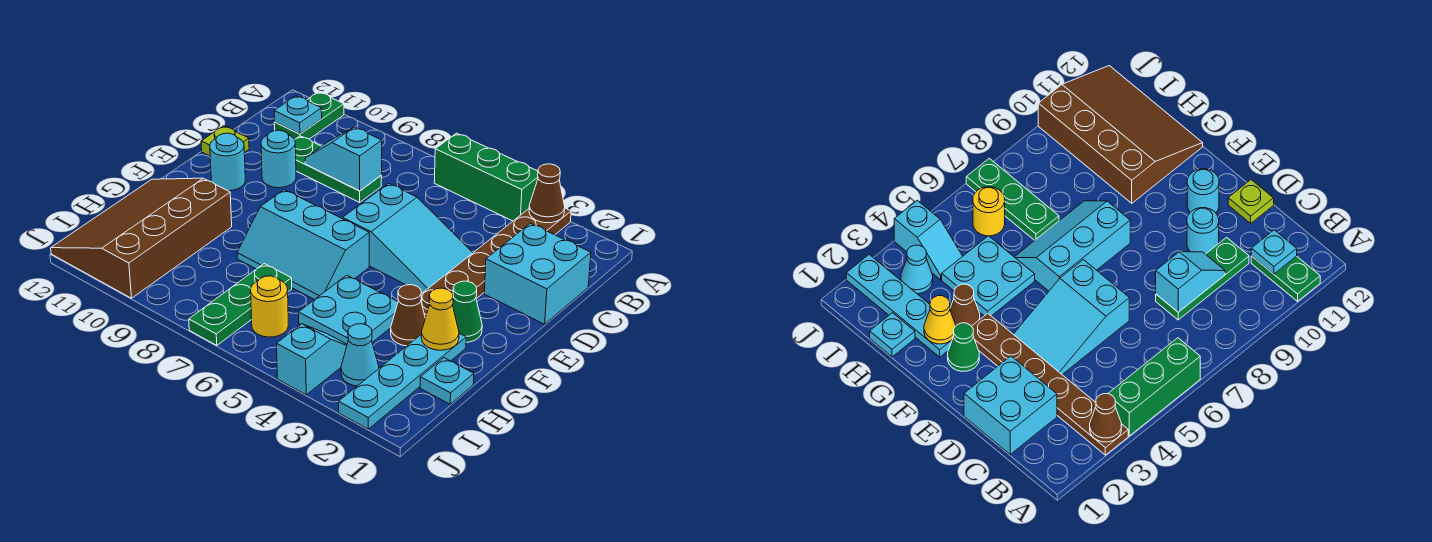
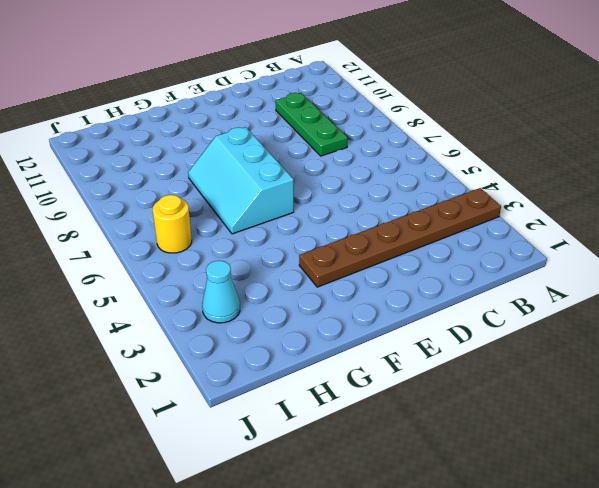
none -> green 1x3 brick [434,133,538,221]
none -> green 1x2 plate [274,92,344,139]
none -> cyan 2x2 brick [484,223,591,324]

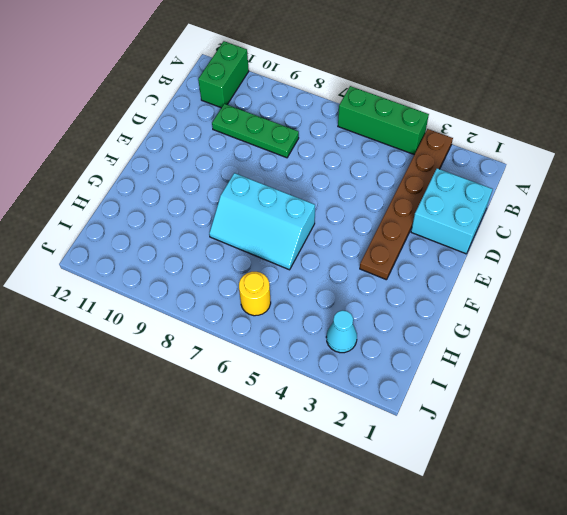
green 1x2 brick [198,41,249,108] -> green 1x2 plate [274,92,344,139]
none -> cyan 2x3 slope [343,183,473,293]
none -> cyan 1x1 round brick [261,130,296,188]
none -> lime 1x1 plate [201,126,249,156]

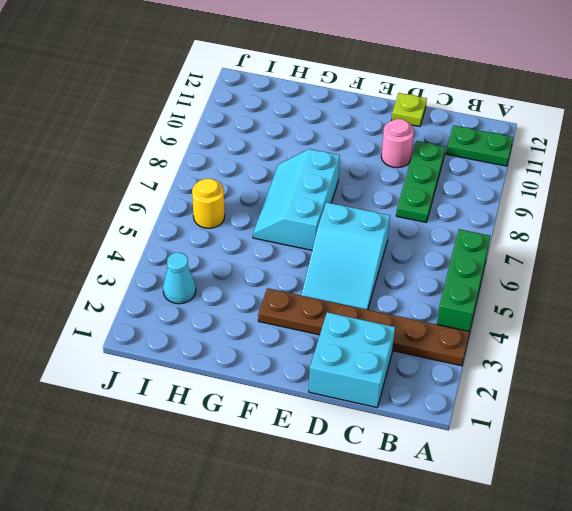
pink 1x1 round brick [381,119,414,168] -> cyan 1x1 round brick [261,130,296,188]
none -> cyan 1x1 round brick [210,133,245,191]
none -> green 1x1 cone [452,281,482,342]
none -> cyan 1x4 plate [339,333,466,429]

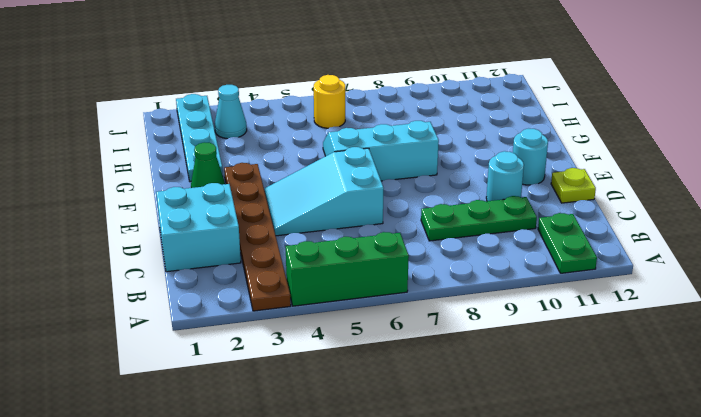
none -> brown 1x1 cone [391,285,425,346]
none -> cyan 2x2 plate [298,275,398,344]
none -> brown 3x4 slope [51,178,232,298]

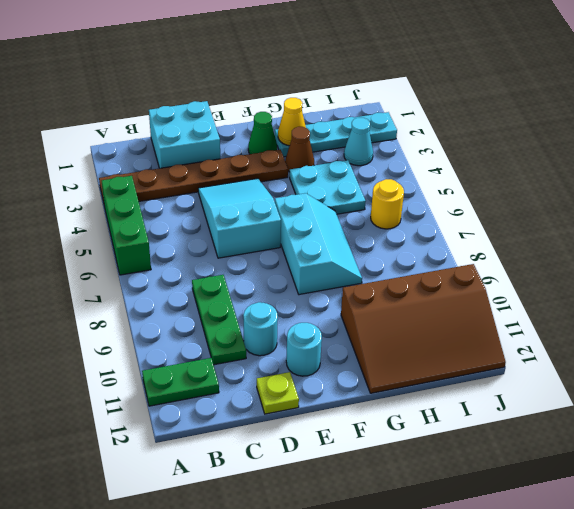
none -> cyan 1x1 plate [420,358,474,404]
none -> green 1x3 plate [189,264,292,345]
none -> cyan 1x2 slope [277,324,347,395]

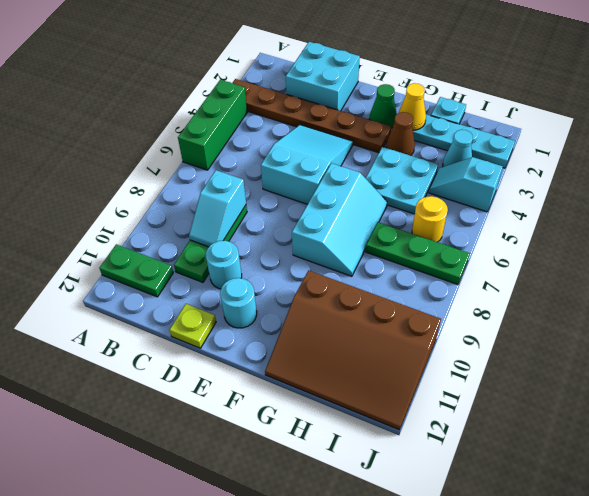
none -> brown 1x1 cone [529,164,565,223]
none -> cyan 1x1 plate [274,96,322,134]

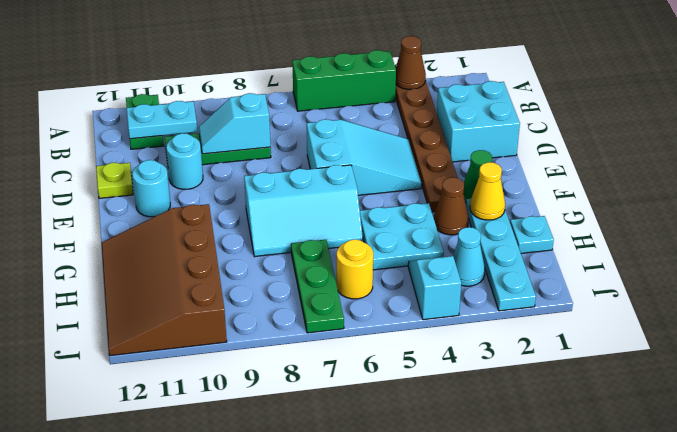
cyan 1x2 plate [126,101,197,139] -> cyan 1x1 plate [274,96,322,134]

